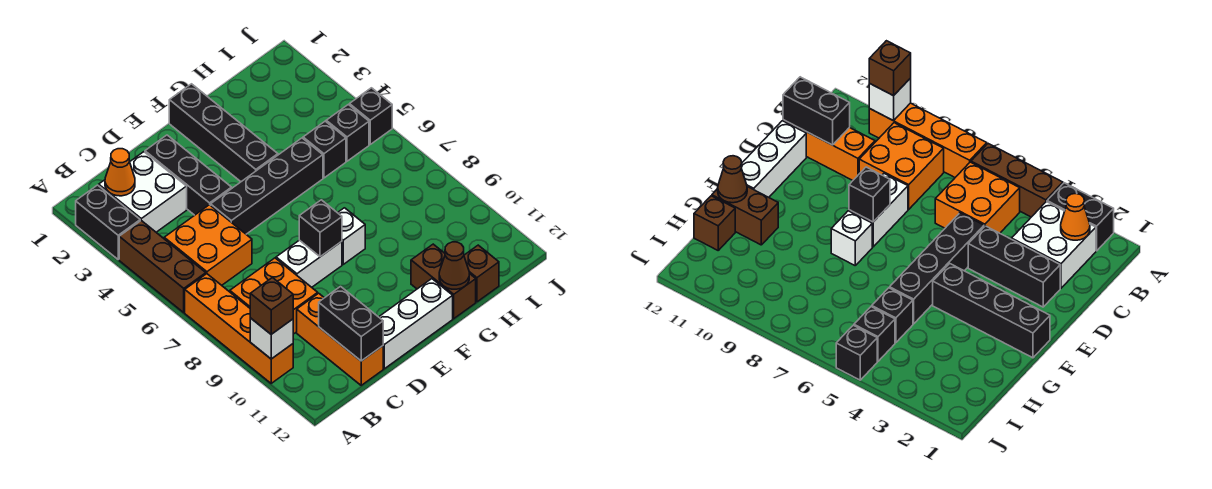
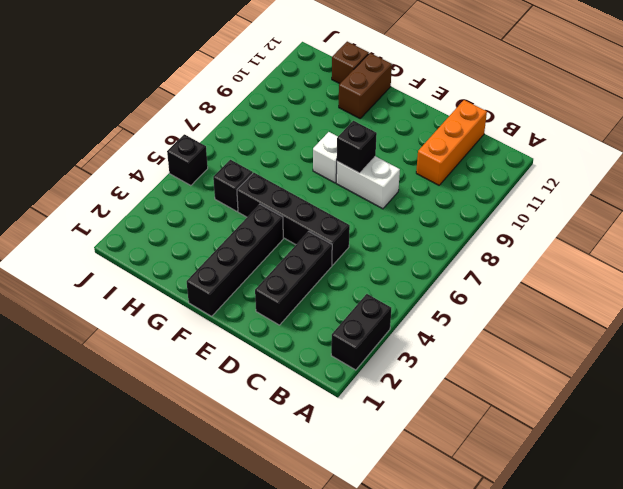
none -> brown 1x3 brick [119,221,206,313]
none -> orange 1x4 brick [185,274,293,383]
none -> white 2x2 brick [99,152,187,232]

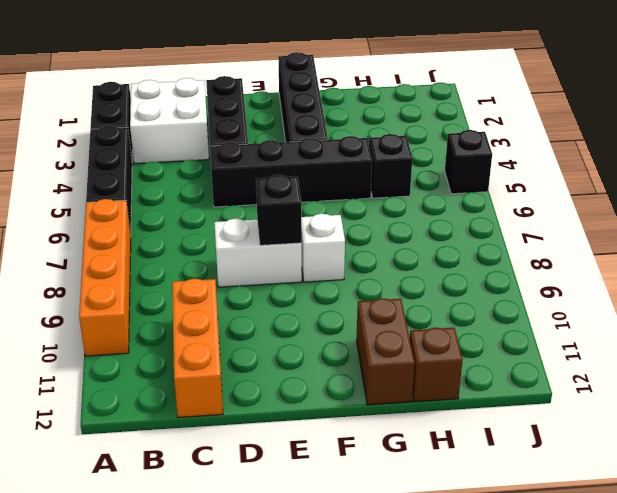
black 1x3 brick [86,125,132,236] -> brown 1x3 brick [119,221,206,313]
none -> orange 2x2 brick [164,205,252,285]
none -> orange 2x2 brick [230,258,318,334]
none -> white 1x3 brick [379,279,453,369]

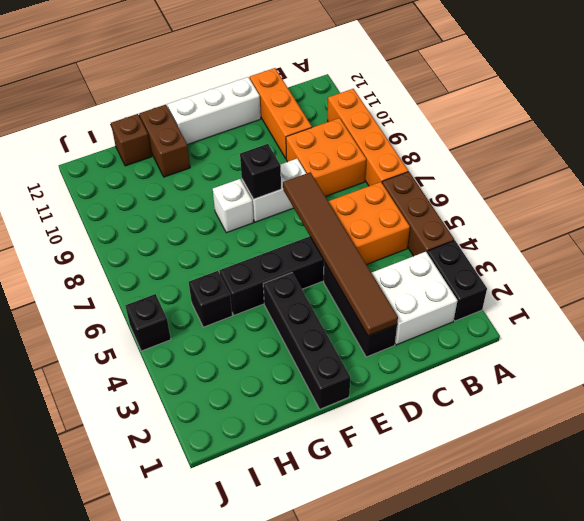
brown 1x6 tile [283,172,398,336] -> none
none -> black 1x1 brick [326,105,369,161]
none -> white 1x1 brick [250,318,293,359]
none -> orange 1x1 cone [105,149,135,196]

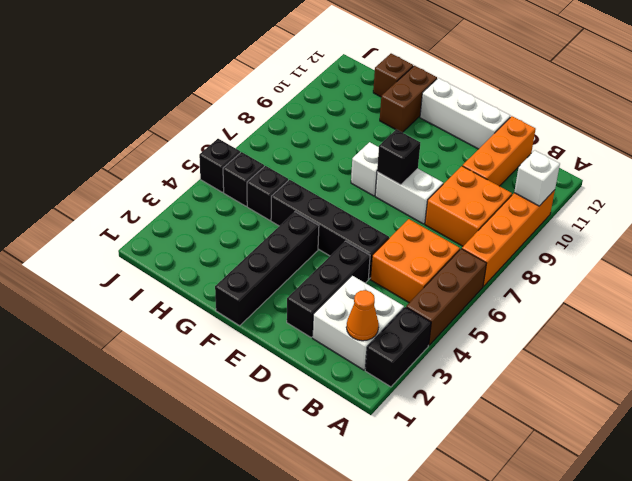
none -> black 1x2 brick [319,287,383,361]
none -> brown 1x1 cone [439,242,469,289]
none -> brown 1x1 brick [250,278,293,334]

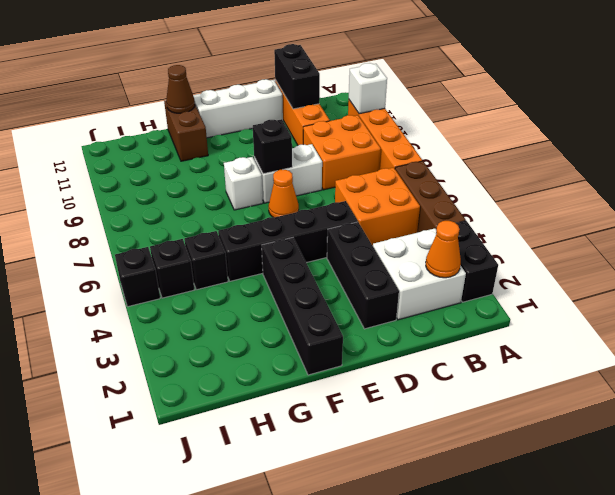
orange 1x1 cone [268,170,299,217] -> none
none -> brown 1x1 brick [464,245,499,302]
none -> brown 1x1 brick [250,278,293,334]

